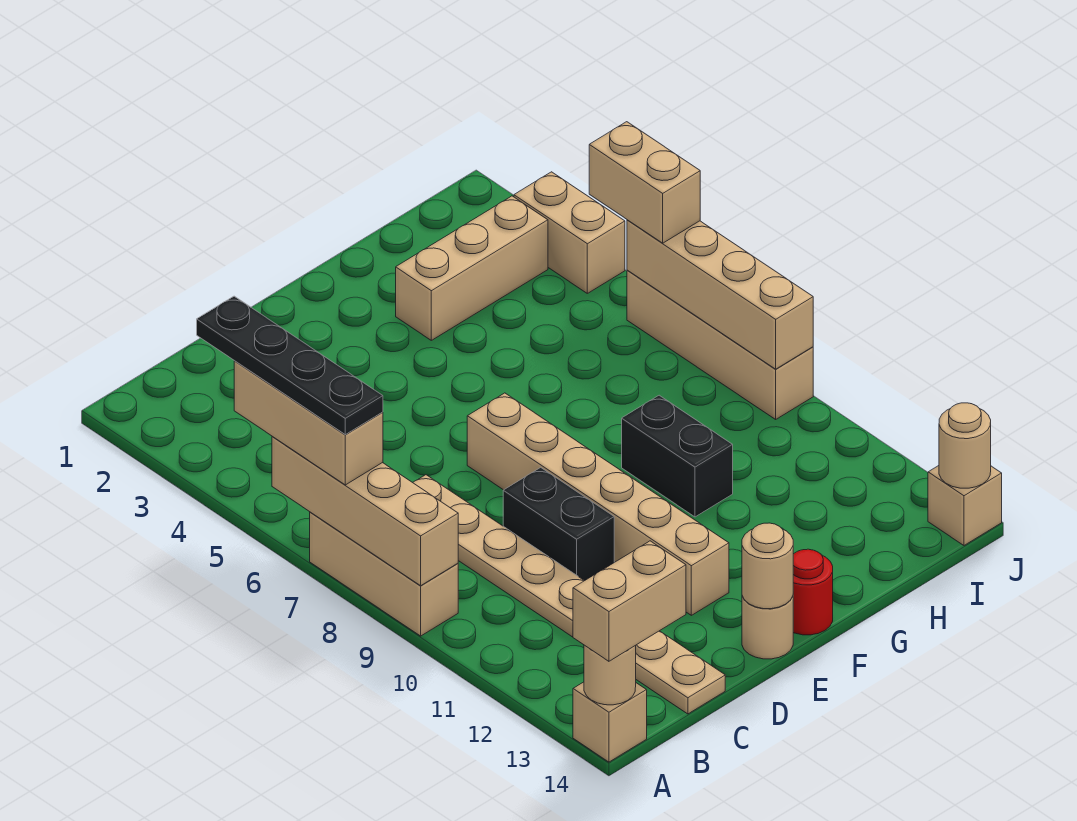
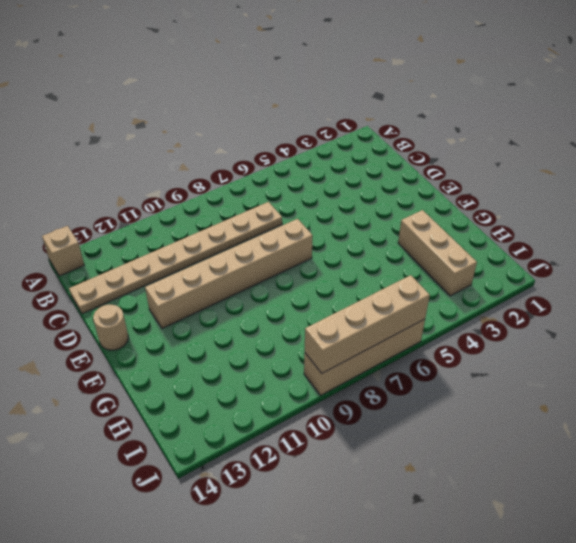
none -> tan 1x3 brick [310,512,458,636]
none -> black 1x2 brick [503,467,614,581]
none -> red 1x1 round brick [793,549,833,635]

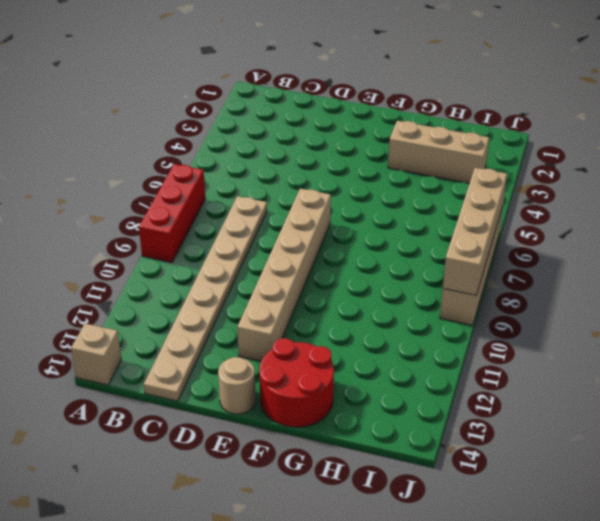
red 1x3 brick [139,164,205,263] -> tan 1x3 brick [310,512,458,636]
red 2x2 round brick [260,338,334,427] -> red 1x1 round brick [793,549,833,635]
none -> black 1x2 brick [503,467,614,581]
none -> black 1x2 brick [622,395,733,517]
none -> tan 1x2 brick [514,172,625,293]

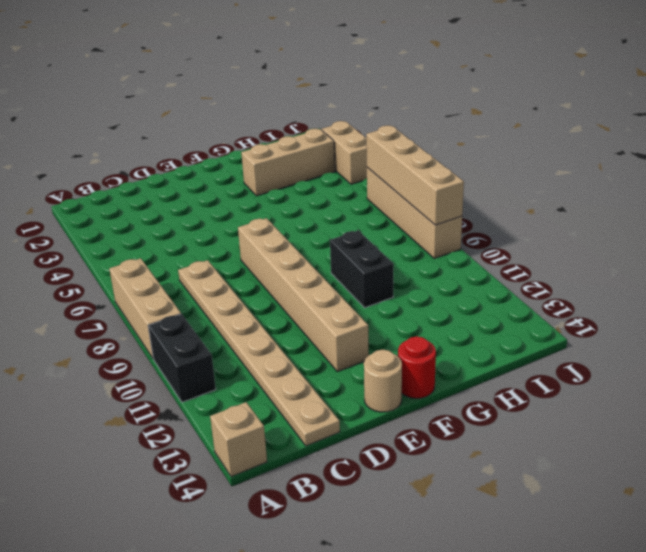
black 1x2 brick [148,314,216,402] -> black 1x2 brick moved to [503,467,614,581]
none -> tan 1x1 brick [928,466,1002,545]
none -> tan 1x4 brick [272,436,458,586]
none -> tan 1x1 round brick [584,645,636,705]

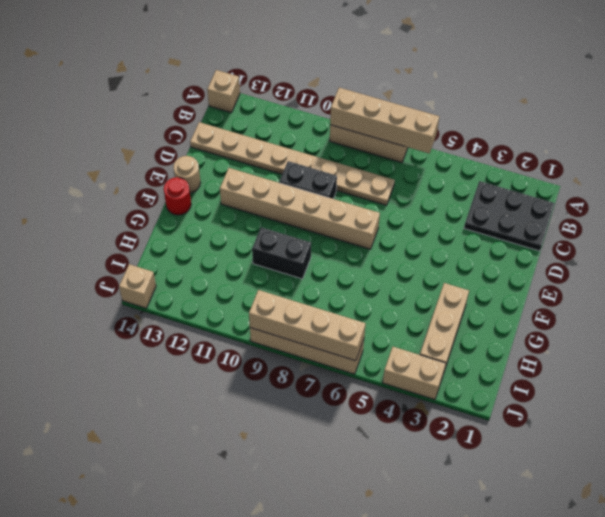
black 2x3 plate [464,181,555,251] -> none
none -> tan 1x1 round brick [584,645,636,705]
none -> tan 1x1 round brick [742,523,793,609]
none -> tan 1x1 round brick [939,403,991,488]

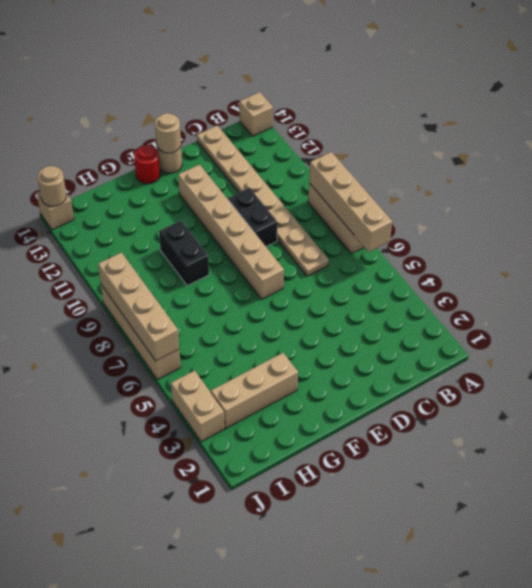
none -> tan 1x1 round brick [584,645,636,705]
none -> tan 1x3 brick [234,361,383,485]
none -> tan 1x2 brick [573,541,686,661]

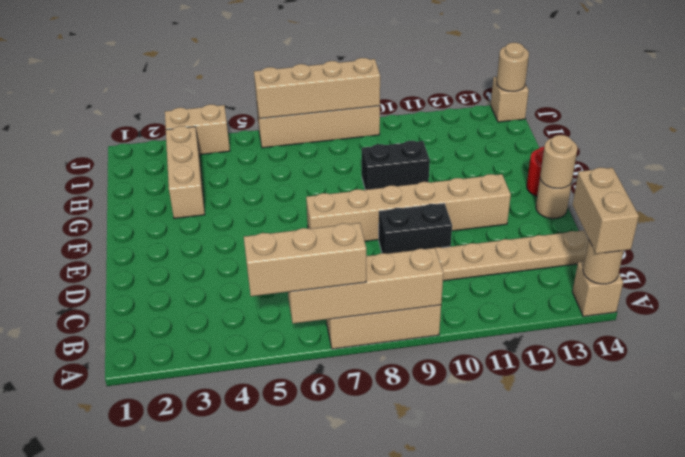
none -> tan 1x2 brick [589,122,700,243]
none -> black 1x4 plate [197,296,383,435]

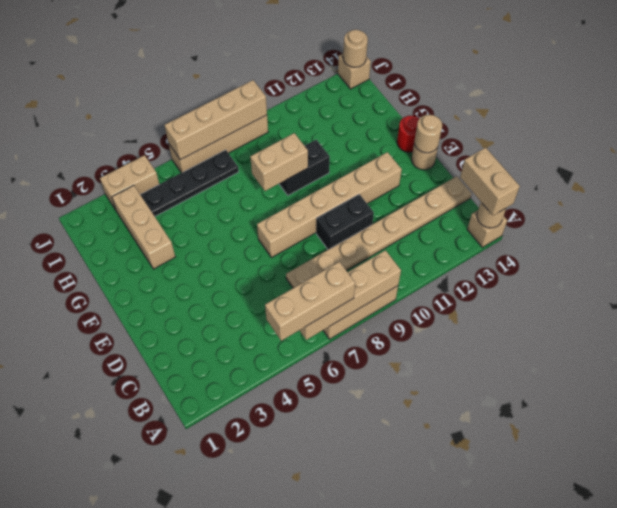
tan 1x2 brick [250,133,308,191] -> tan 1x2 brick moved to [589,122,700,243]
black 1x4 plate [140,150,239,216] -> black 1x4 plate moved to [197,296,383,435]

